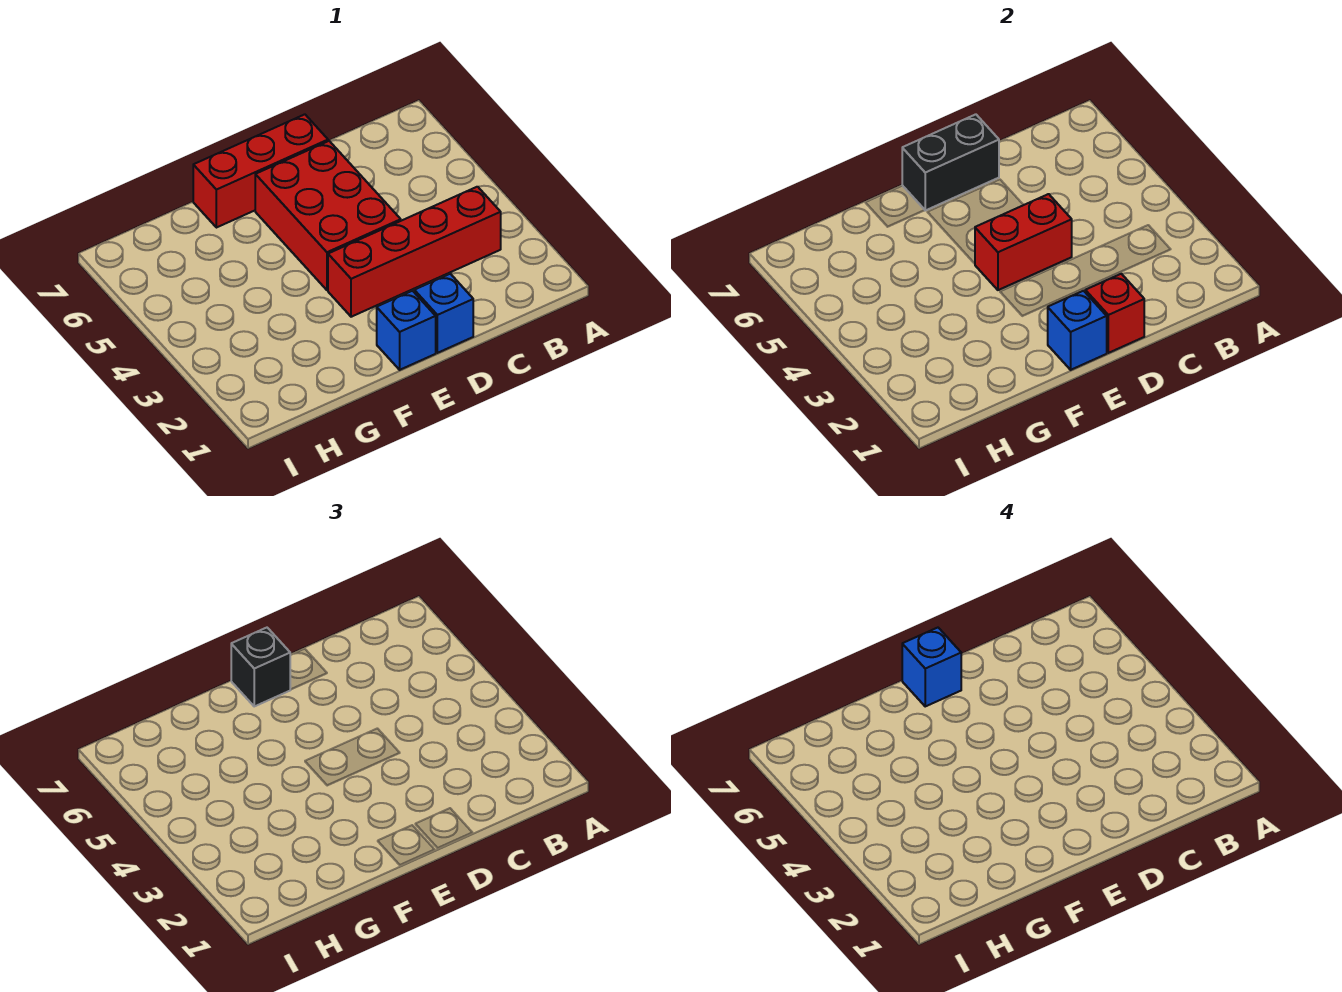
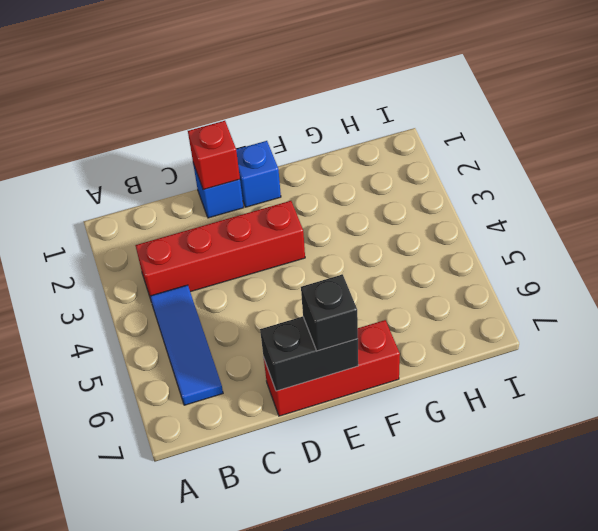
blue 1x3 tile [150,285,223,405] -> none
none -> red 2x3 brick [255,141,401,290]
none -> red 1x2 brick [975,194,1072,290]

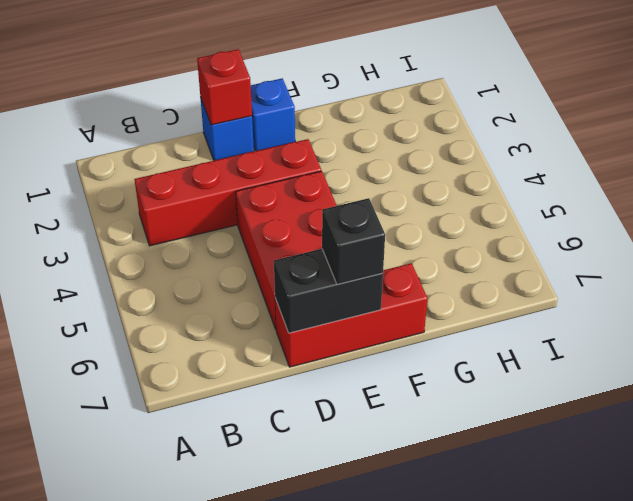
none -> red 1x2 brick [975,194,1072,290]
none -> blue 1x1 brick [1048,291,1107,370]

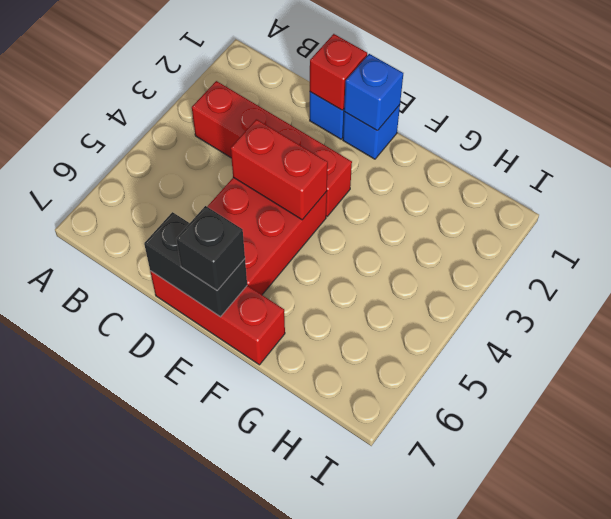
none -> blue 1x1 brick [902,628,961,706]

